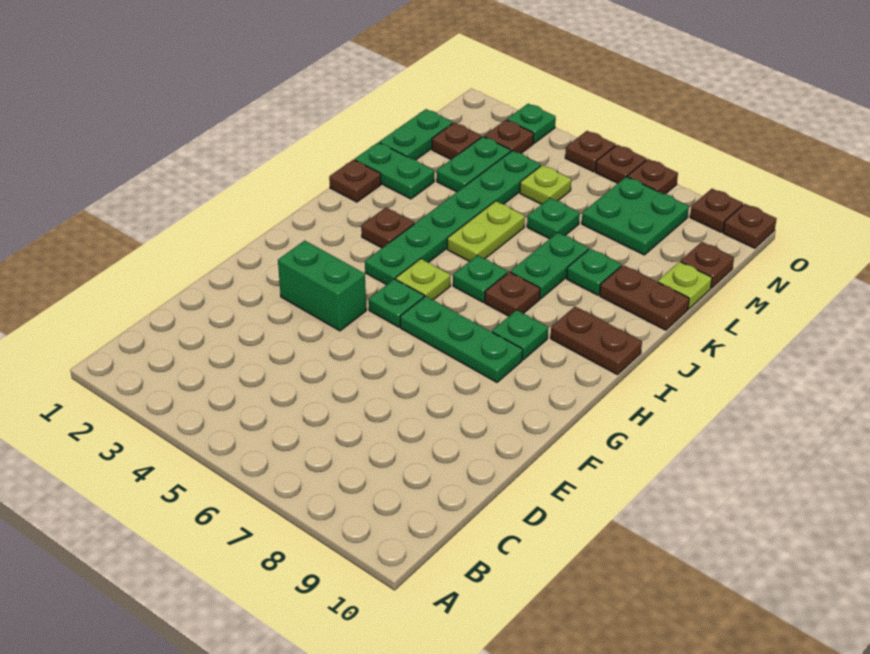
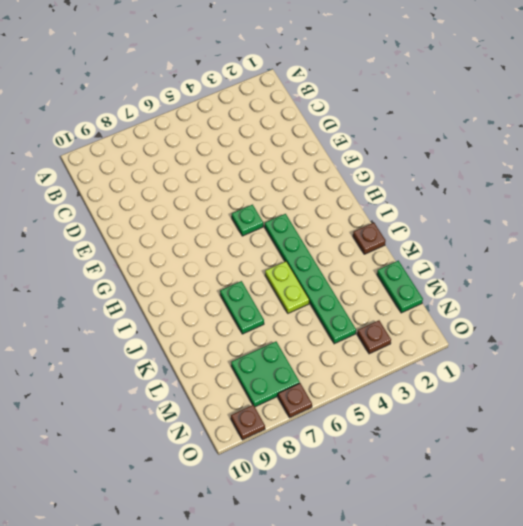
none -> green 1x2 brick [278,241,366,331]
none -> green 1x3 plate [400,296,523,382]
none -> lime 1x1 plate [396,259,450,300]
none -> green 1x1 plate [492,310,548,360]

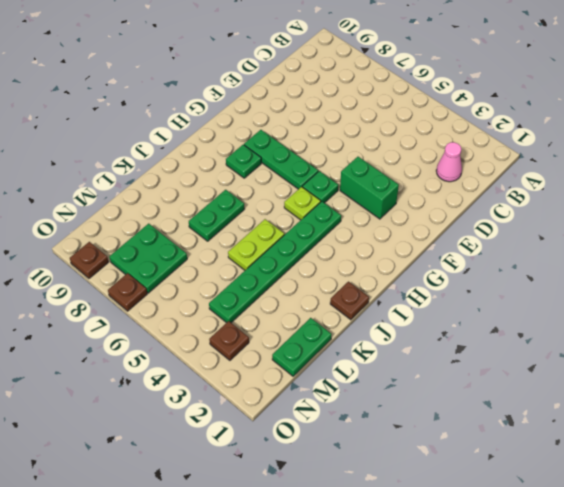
pink 1x1 cone [436,142,462,182] -> none
none -> brown 1x1 plate [361,208,414,248]
none -> green 1x1 plate [453,255,508,302]
none -> brown 1x1 plate [485,272,540,316]
none -> brown 1x2 plate [551,306,642,375]

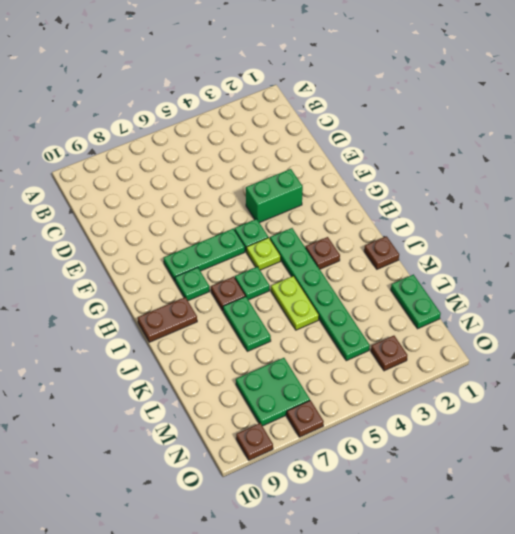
none -> green 1x2 plate [355,142,434,199]
none -> green 1x1 plate [567,248,621,295]
none -> brown 1x2 plate [600,265,689,330]
none -> green 1x2 plate [437,137,511,192]

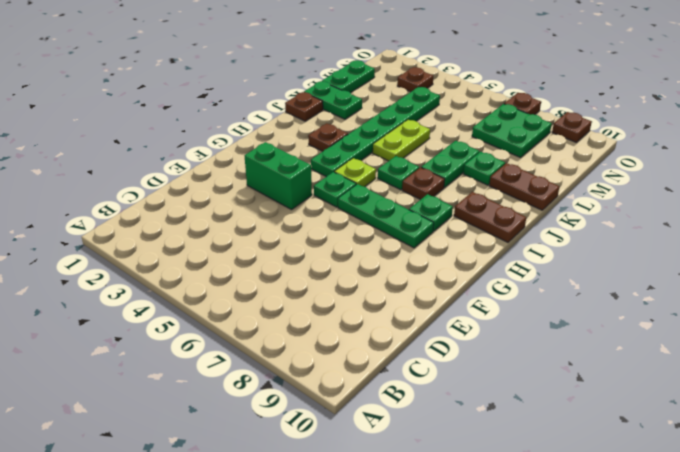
none -> green 1x2 plate [437,137,511,192]
none -> green 1x1 plate [527,198,580,239]
none -> lime 1x1 plate [658,262,712,309]
none -> brown 1x1 plate [432,123,482,159]

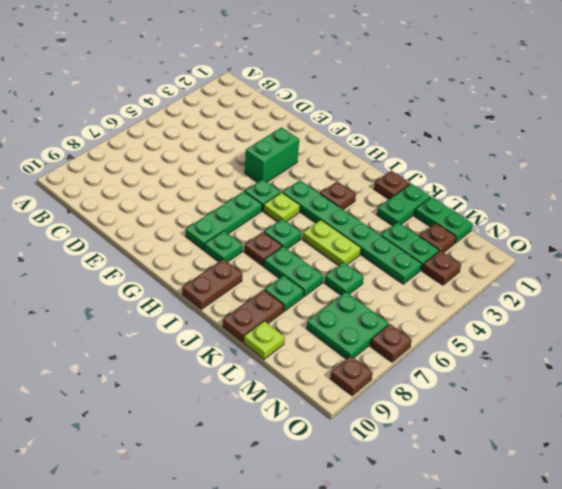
none -> lime 1x1 plate [520,165,571,204]
none -> brown 1x1 plate [681,242,734,288]
none -> green 1x1 plate [507,104,556,143]
none -> brown 1x1 plate [565,131,616,172]

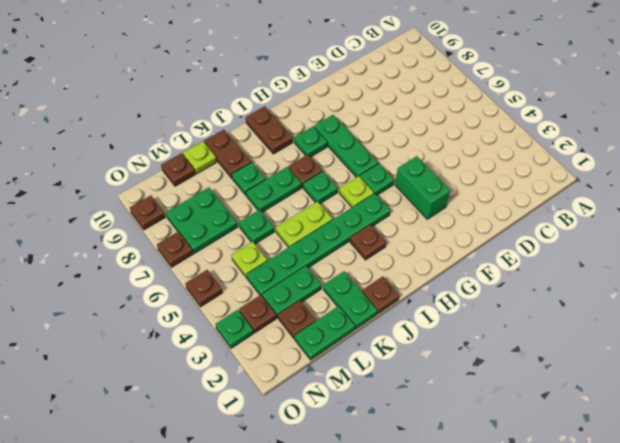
none -> brown 1x1 plate [596,145,647,183]
none -> brown 1x1 plate [723,204,776,248]

